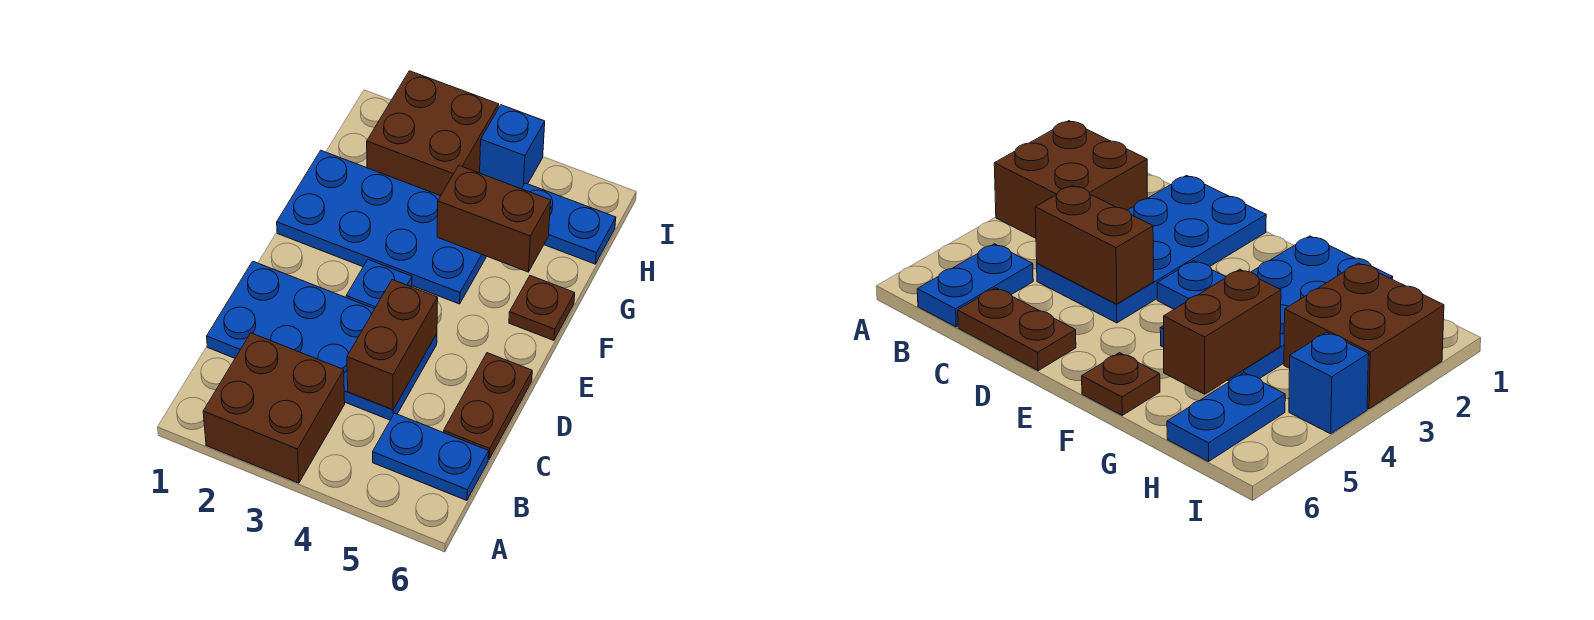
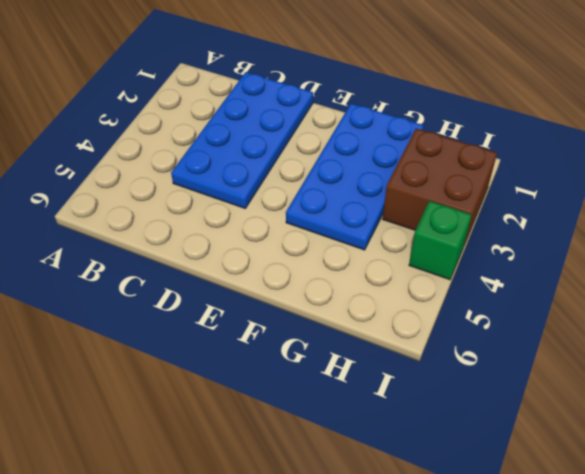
green 1x1 brick [409,201,472,280] -> blue 1x1 brick [480,105,545,189]
none -> brown 2x2 brick [203,333,345,483]
none -> blue 1x2 plate [373,413,489,501]
none -> brown 1x2 plate [444,353,532,459]

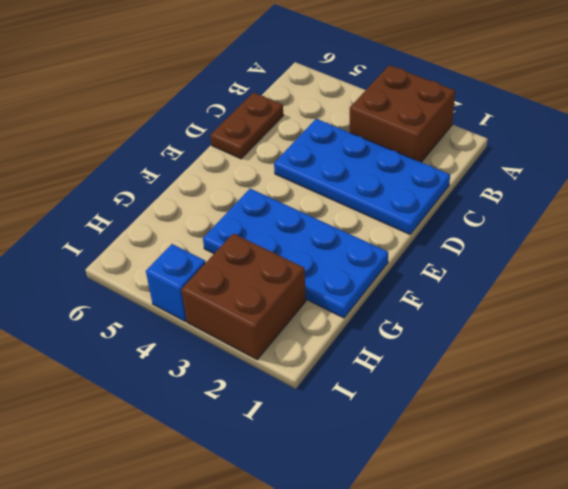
none -> blue 1x2 plate [373,413,489,501]
none -> blue 1x1 plate [346,260,412,309]
none -> brown 1x1 plate [509,276,575,340]

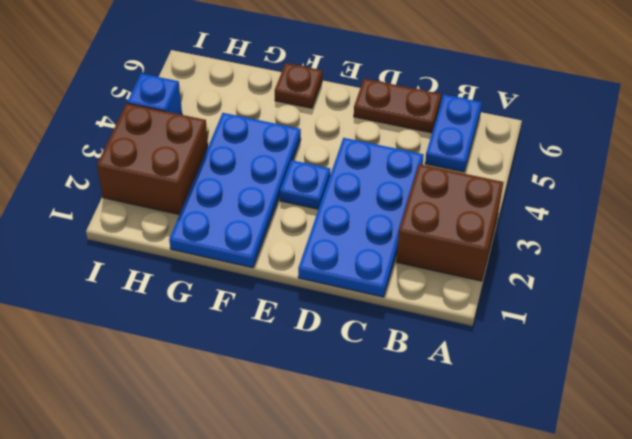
none -> blue 1x2 plate [522,183,616,264]
none -> brown 1x2 brick [347,280,438,410]
none -> brown 1x2 brick [437,166,551,272]

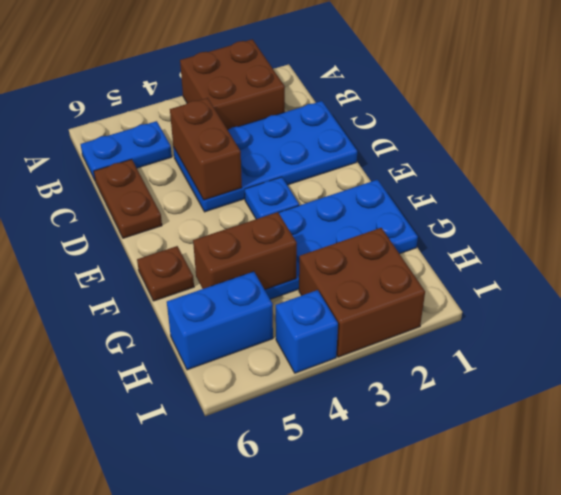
blue 1x2 brick [167,272,273,370] -> blue 1x2 plate [522,183,616,264]

